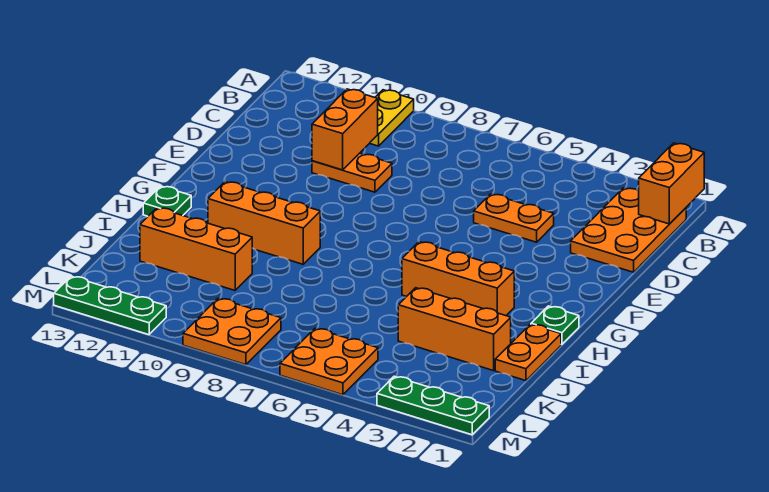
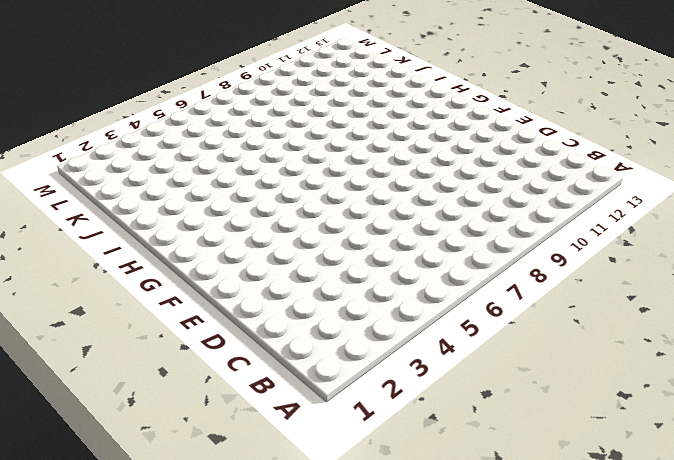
none -> yellow 1x2 plate [370,90,414,146]
none -> orange 2x3 plate [571,188,686,272]
none -> orange 1x2 plate [474,194,554,242]

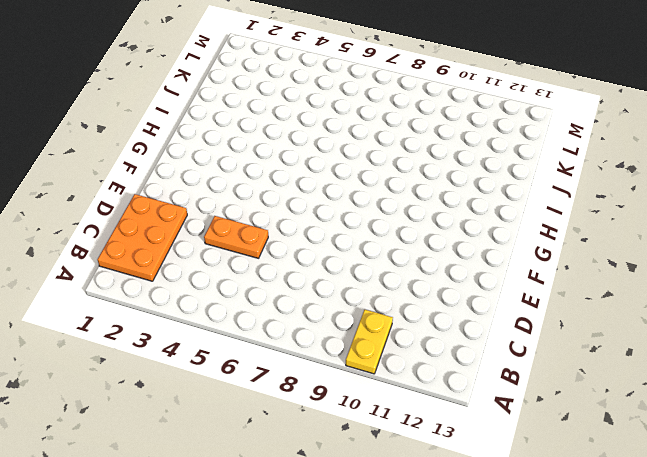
none -> orange 1x2 plate [312,153,392,192]
none -> green 1x1 plate [531,306,579,345]
none -> orange 1x3 brick [402,242,514,316]

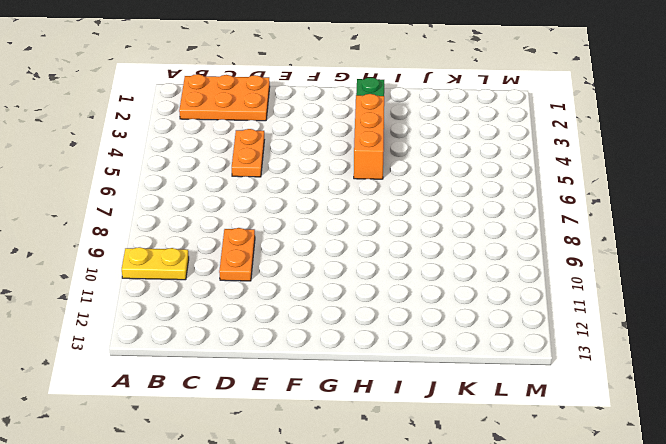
none -> orange 1x3 brick [208,181,320,264]
none -> green 1x1 plate [143,186,191,216]
none -> orange 1x2 plate [495,324,561,381]

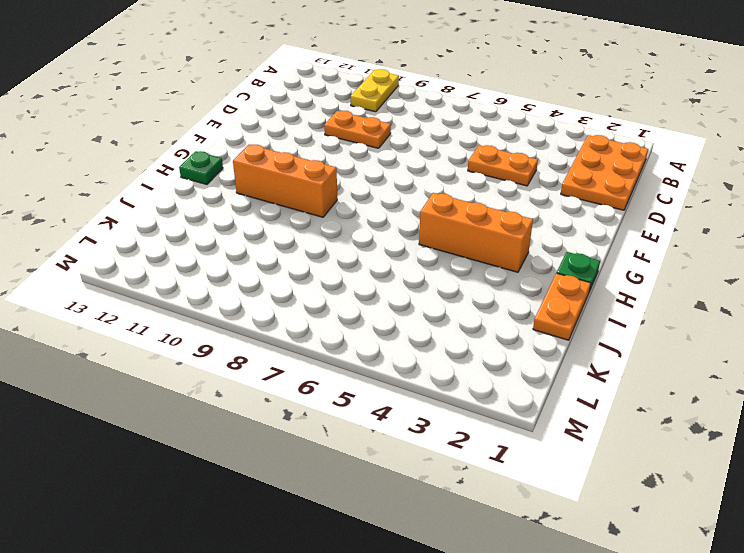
none -> orange 1x3 brick [398,288,511,371]
none -> orange 1x3 brick [140,208,252,290]
none -> orange 2x2 plate [280,328,378,395]

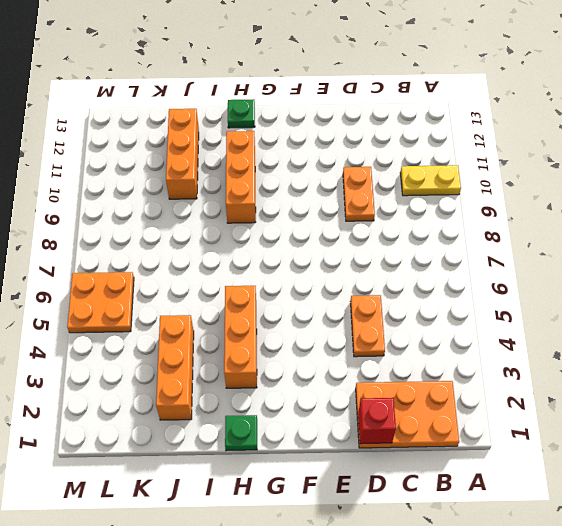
red 1x1 brick [358,398,396,444] -> none
none -> orange 1x2 plate [495,324,561,381]
none -> orange 2x2 plate [183,298,281,365]
none -> green 1x3 plate [377,376,489,435]

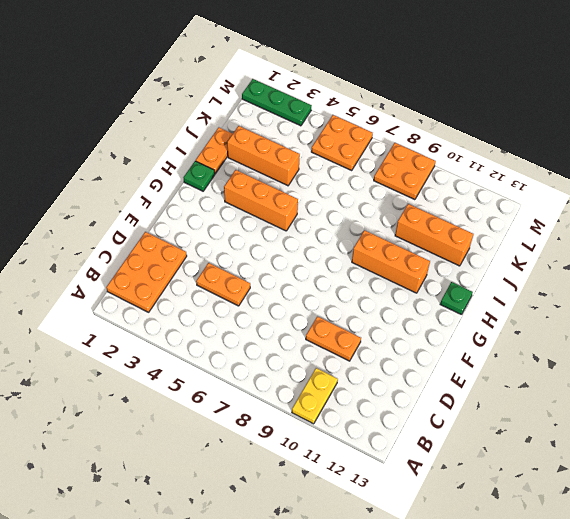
none -> green 1x3 plate [54,276,166,335]
none -> orange 1x2 brick [639,143,704,224]
none -> orange 1x2 brick [312,89,378,170]

